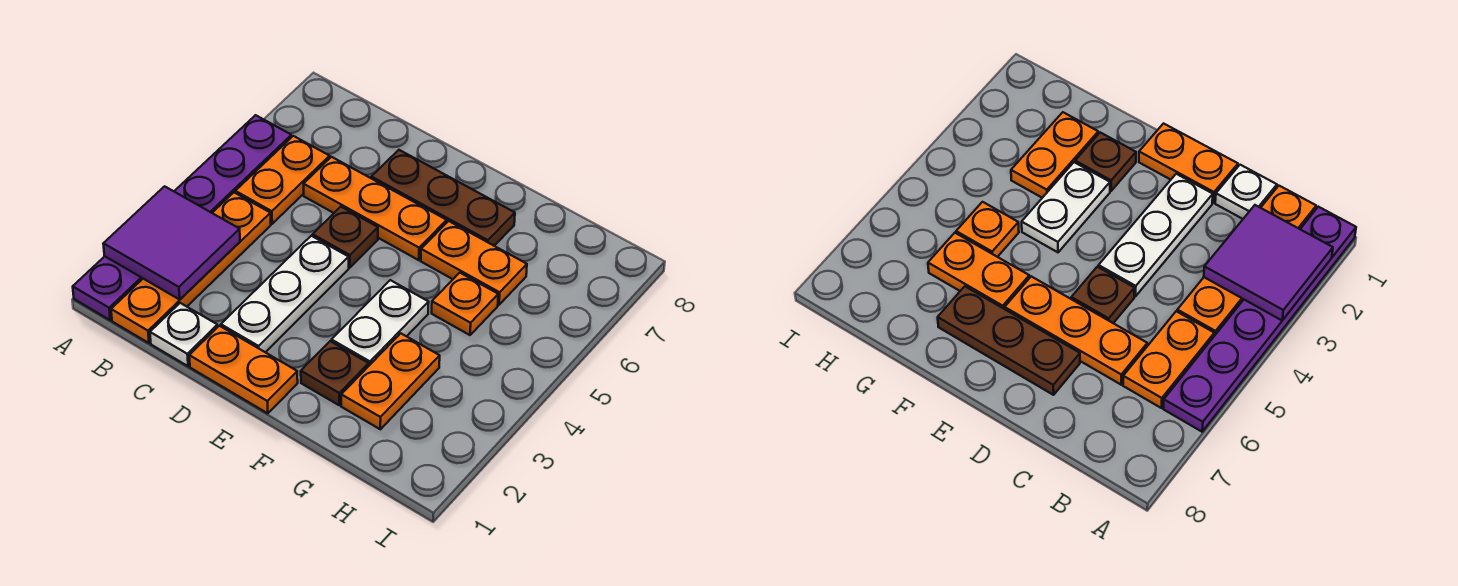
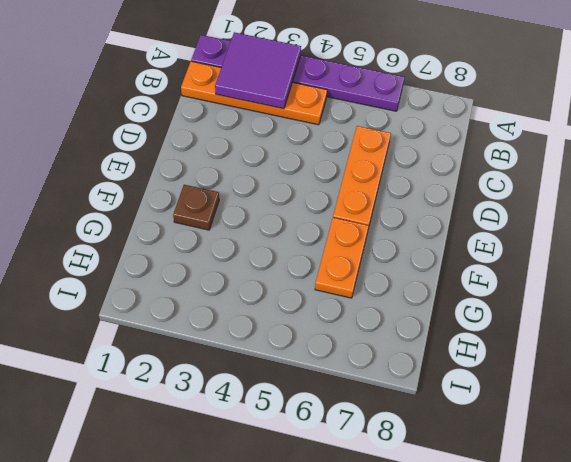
none -> orange 1x2 plate [235,136,330,224]
none -> white 1x1 plate [150,303,218,366]
none -> orange 1x2 plate [189,326,298,413]

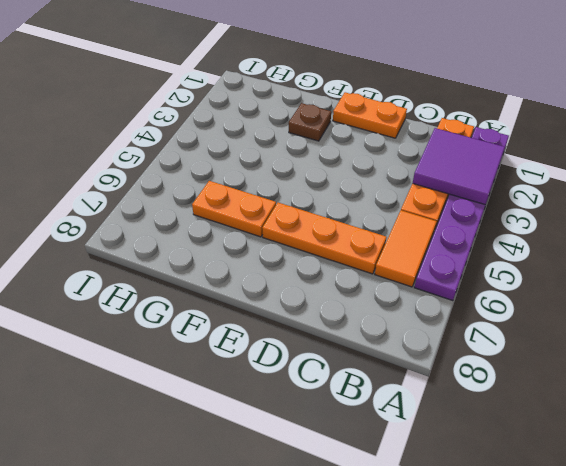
orange 1x2 tile [375,210,437,287] -> orange 1x2 plate [235,136,330,224]
none -> white 1x1 plate [150,303,218,366]
none -> white 1x3 plate [221,236,349,352]
none -> brown 1x1 plate [313,207,378,268]

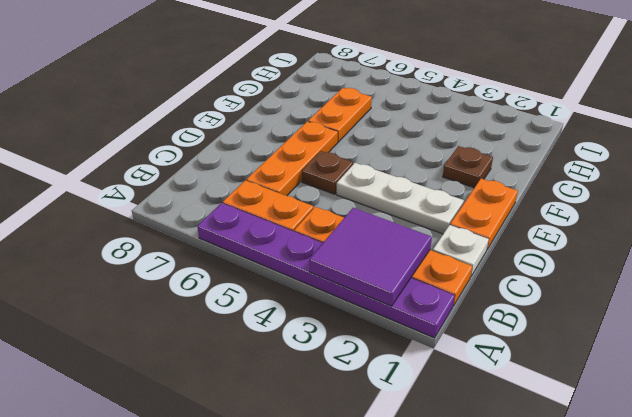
none -> brown 1x3 plate [371,150,515,246]
none -> white 1x2 plate [332,280,429,365]
none -> orange 1x2 plate [341,333,440,429]

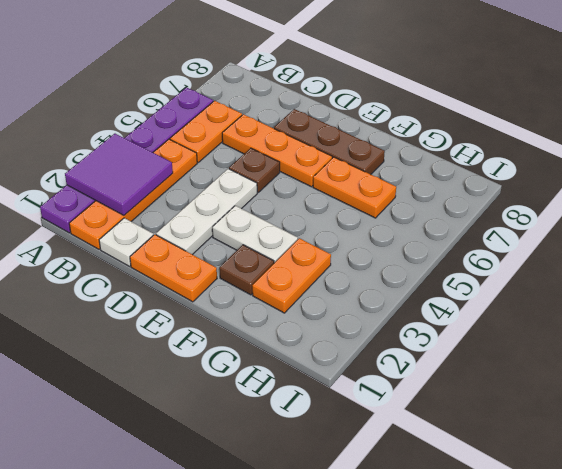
white 1x2 plate [212,206,298,263] -> white 1x2 plate turned to [332,280,429,365]
none -> orange 1x1 plate [432,273,498,335]

